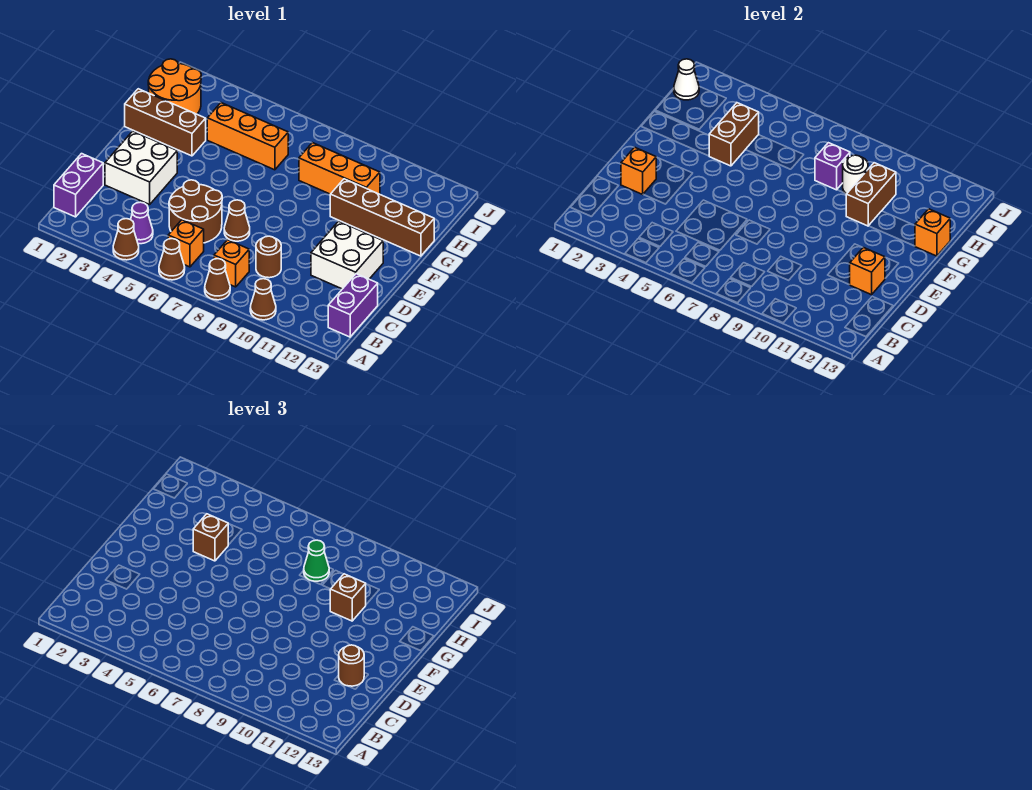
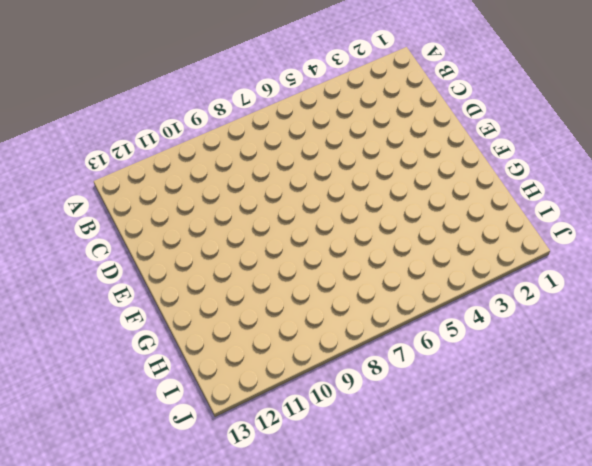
none -> brown 1x1 cone [113,219,139,260]
none -> brown 1x1 cone [159,239,185,280]
none -> brown 1x1 cone [205,259,230,300]
none -> brown 1x1 cone [250,279,276,320]

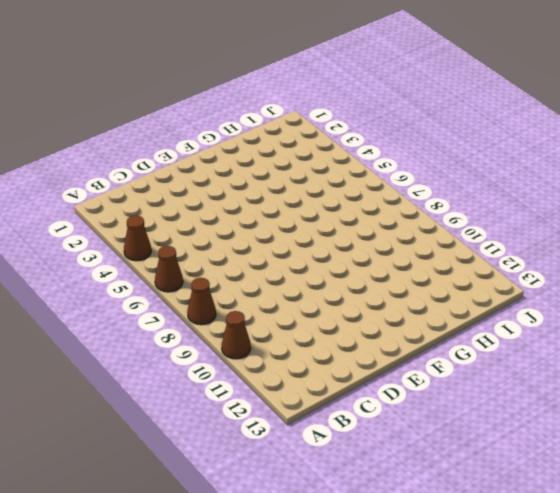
none -> purple 1x2 brick [54,154,103,217]
none -> purple 1x1 cone [130,202,153,244]
none -> orange 1x1 brick [168,220,204,267]
none -> orange 1x1 brick [214,240,249,287]

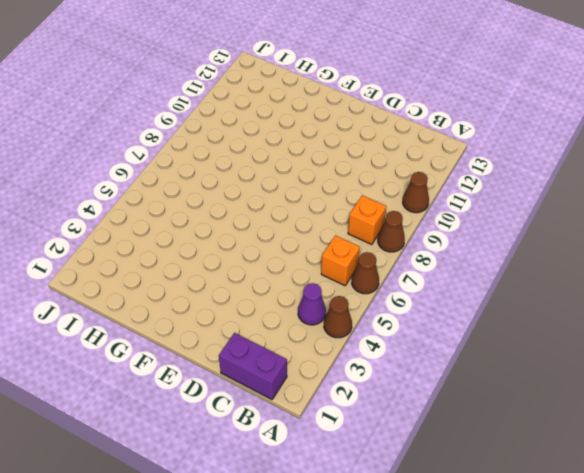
none -> purple 1x2 brick [328,274,378,337]
none -> brown 2x2 round brick [169,180,222,243]
none -> brown 1x1 round brick [256,236,281,278]
none -> white 2x2 brick [105,131,177,205]

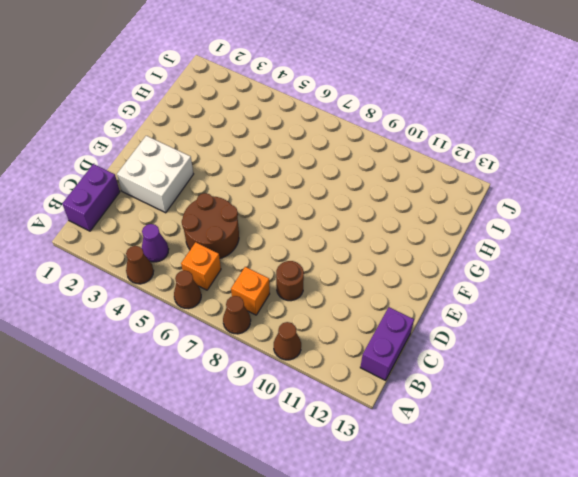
none -> brown 1x1 cone [224,200,250,241]
none -> white 2x2 brick [311,221,383,289]
none -> brown 1x3 brick [125,89,206,156]
none -> brown 1x4 brick [330,179,434,256]

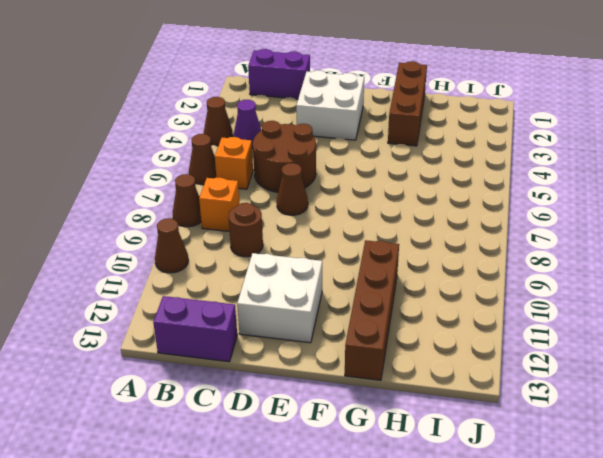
none -> orange 2x2 round brick [148,59,201,114]
none -> orange 1x3 brick [207,103,288,170]
none -> orange 1x3 brick [299,143,380,194]
none -> orange 1x1 brick [621,147,656,194]

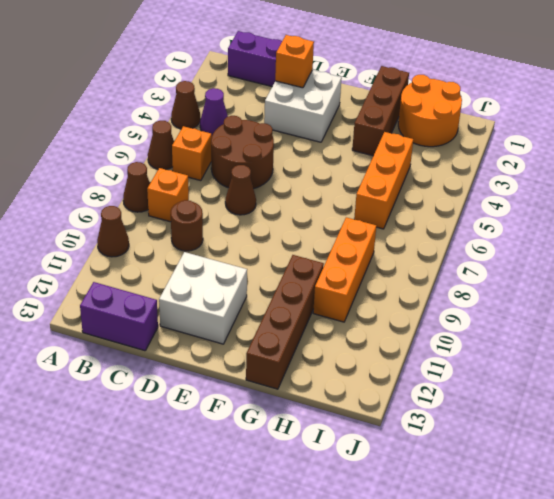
none -> orange 1x1 brick [850,247,885,295]
none -> brown 1x2 brick [709,103,759,166]
none -> brown 1x2 brick [846,163,896,226]
none -> orange 1x1 brick [915,209,950,256]

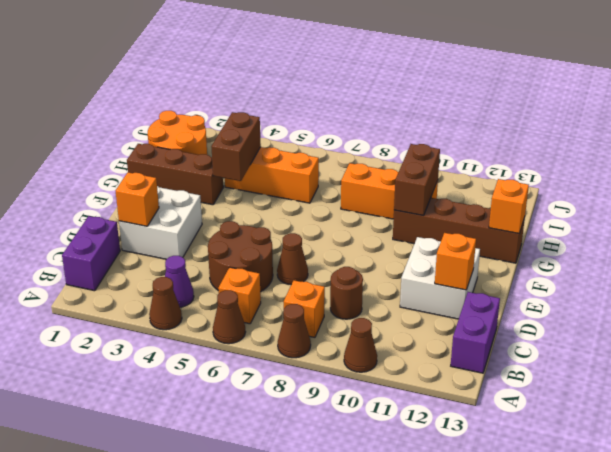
none -> purple 1x1 brick [815,143,850,190]
none -> white 1x1 round brick [843,155,868,194]
none -> white 1x1 cone [674,59,699,100]
none -> brown 1x1 round brick [339,645,364,686]

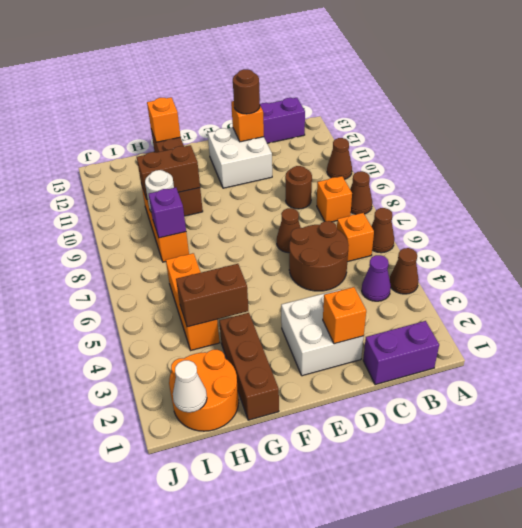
none -> brown 1x1 brick [193,514,228,561]
none -> brown 1x1 brick [330,574,366,621]
none -> green 1x1 cone [304,540,329,581]

